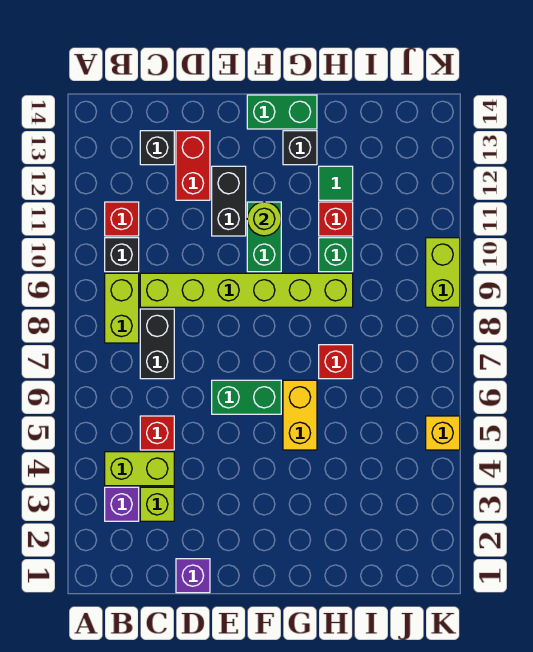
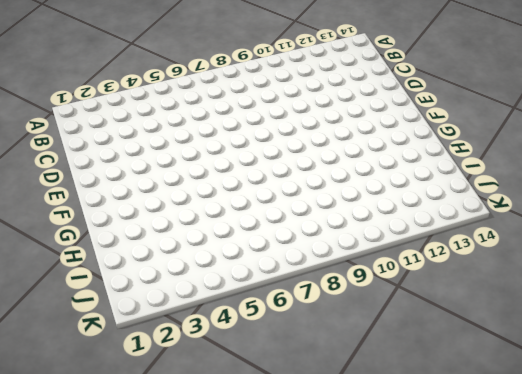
none -> purple 1x1 brick [105,487,139,521]
none -> lime 1x2 brick [105,452,174,486]
none -> lime 1x2 brick [105,273,139,343]

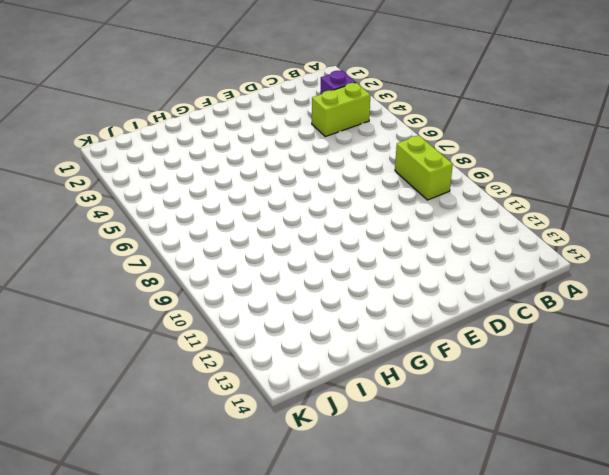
none -> black 1x1 brick [105,238,139,272]
none -> red 1x1 brick [105,202,139,236]
none -> lime 1x1 brick [140,487,174,521]

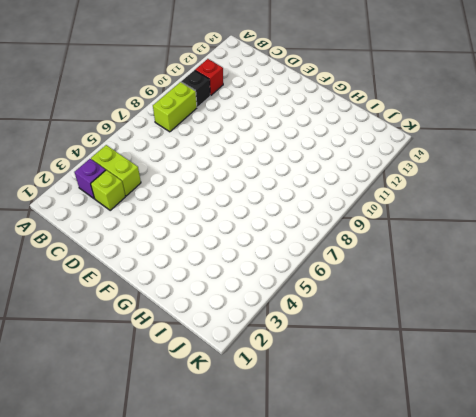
none -> red 1x1 brick [140,416,174,450]
none -> black 1x2 brick [140,309,174,379]
none -> lime 1x6 brick [140,273,353,307]

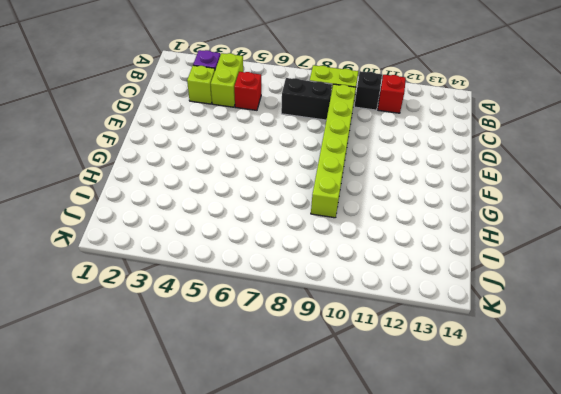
none -> black 1x1 brick [140,131,174,165]
none -> purple 1x1 brick [176,559,210,593]
none -> red 1x2 brick [176,131,210,200]

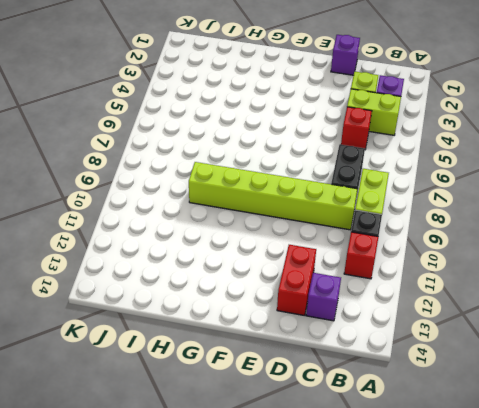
purple 1x1 brick [306,273,341,321] -> black 1x1 brick [140,131,174,165]
none -> green 1x2 brick [212,380,281,414]
none -> black 1x2 brick [212,166,246,236]
none -> green 1x2 brick [247,202,281,272]

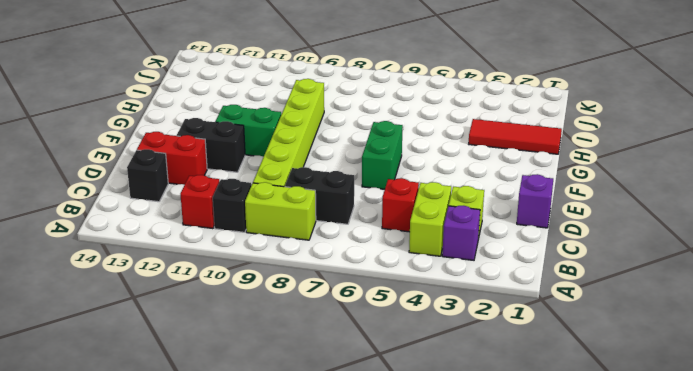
red 1x3 tile [469,119,562,154] -> none
none -> green 1x2 brick [247,95,317,129]
none -> yellow 1x2 brick [283,380,317,450]
none -> black 1x1 brick [283,131,317,165]

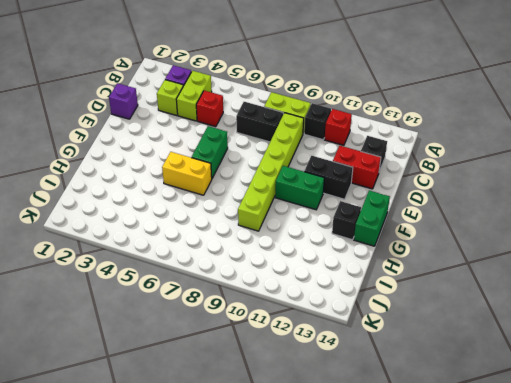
none -> red 1x1 brick [319,345,353,379]
none -> green 1x1 brick [319,238,353,272]
none -> red 1x1 brick [319,202,353,236]

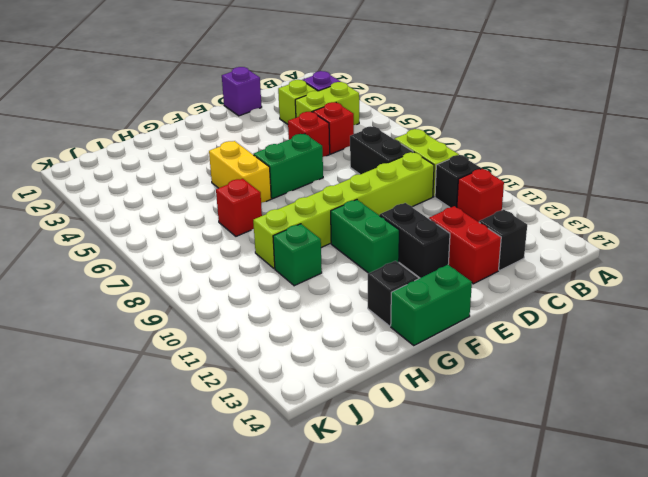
red 1x1 brick [288,112,330,157] -> red 1x1 brick moved to [319,202,353,236]
none -> green 1x1 tile [319,166,353,200]
none -> yellow 1x1 brick [426,416,460,450]
none -> lime 1x2 brick [426,238,460,307]

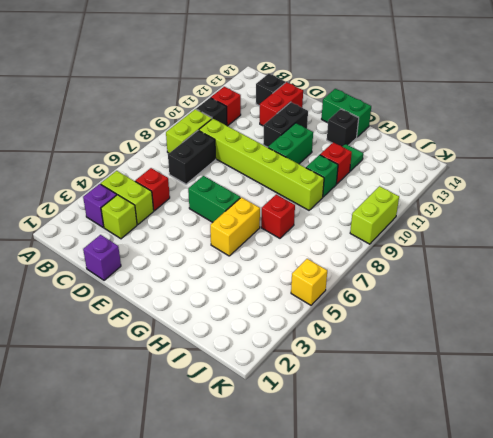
none -> lime 1x1 round brick [247,202,281,236]

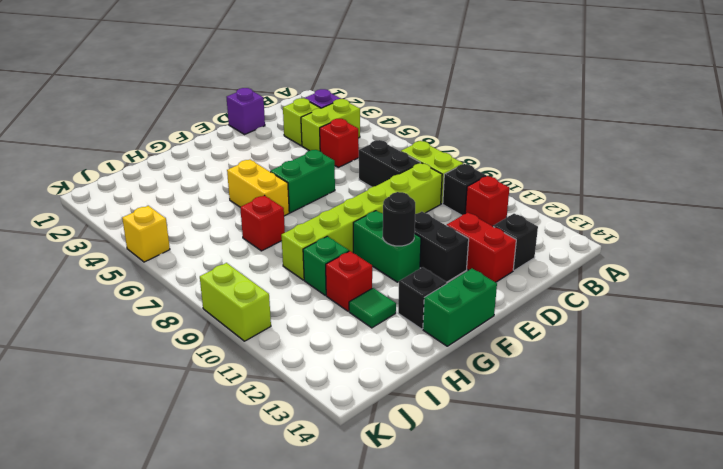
black 1x1 round brick [383,192,415,246] -> lime 1x1 round brick [247,202,281,236]

